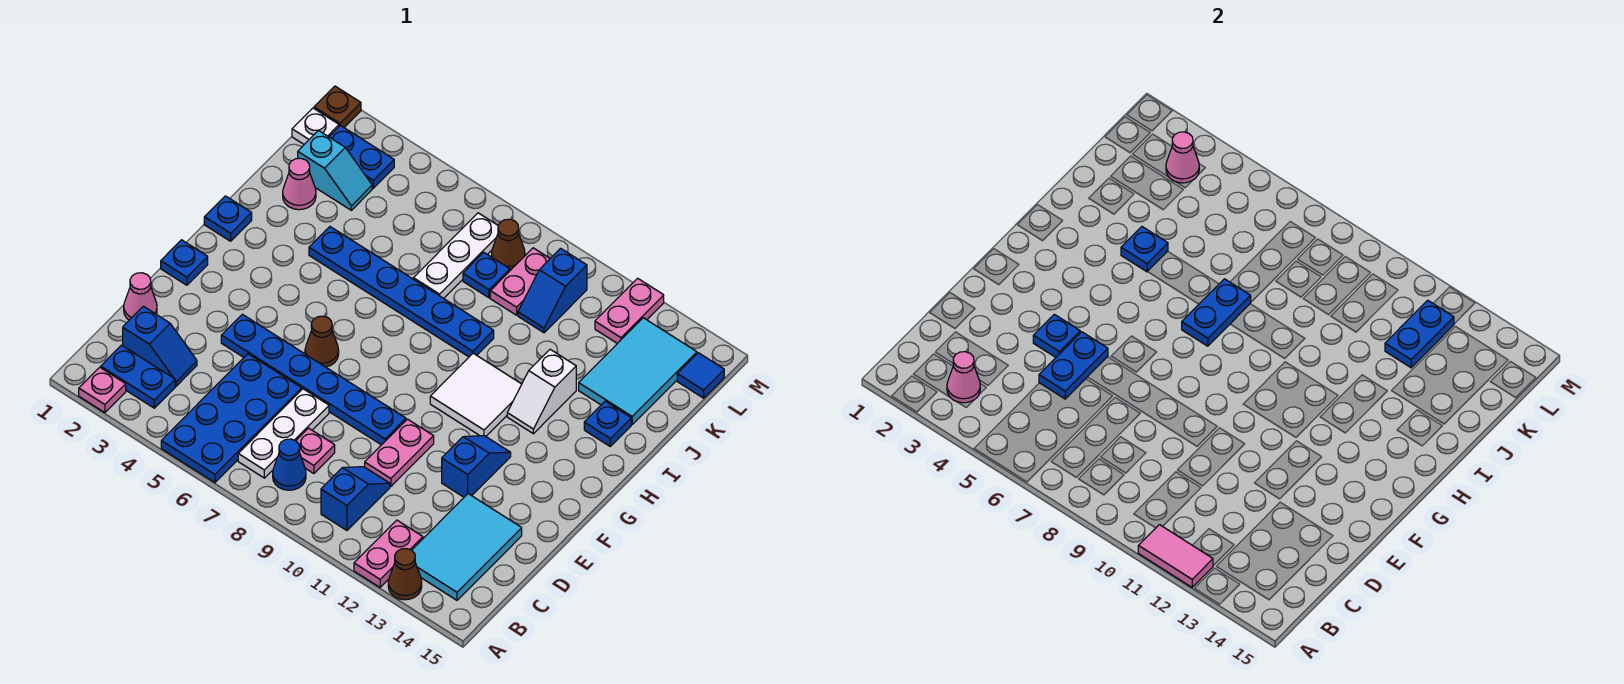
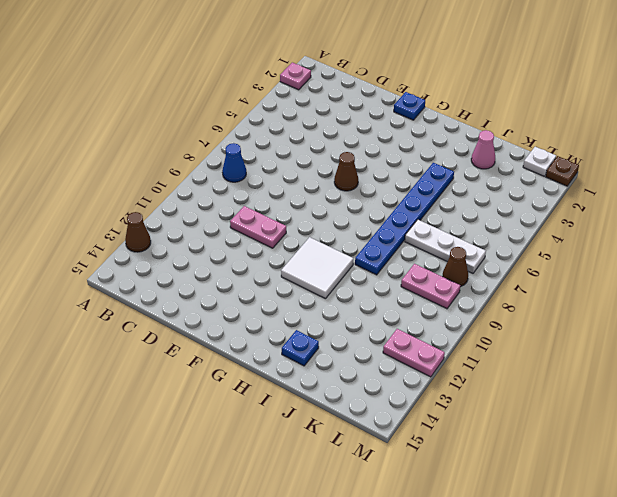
none -> blue 2x4 plate [161,354,302,482]
none -> pink 1x2 plate [354,520,423,587]
none -> blue 1x2 plate [101,345,175,408]
none -> white 1x3 plate [238,389,329,478]

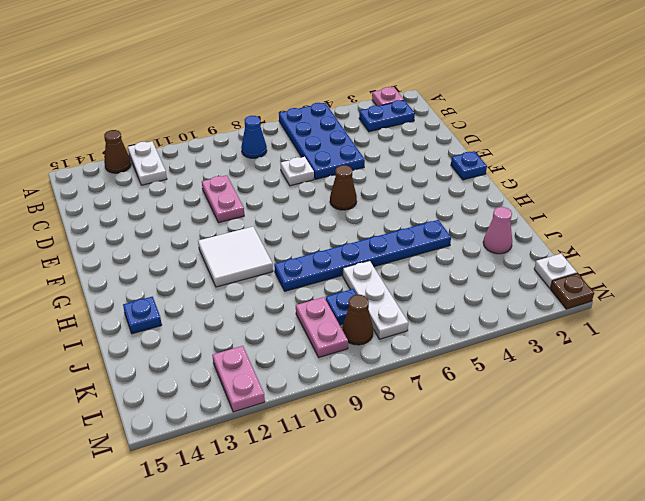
white 1x2 plate [128,141,167,185] -> pink 1x2 plate [354,520,423,587]
white 1x1 plate [281,157,314,186] -> white 1x3 plate [238,389,329,478]
none -> blue 1x2 slope [321,467,390,530]
none -> cyan 2x3 tile [412,494,522,600]
none -> blue 1x2 slope [123,306,197,386]
none -> pink 1x1 plate [296,428,335,474]

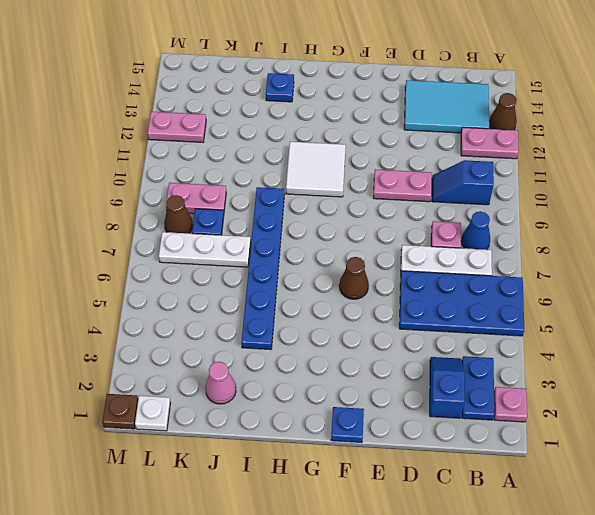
none -> pink 1x1 cone [124,273,157,320]
none -> blue 1x6 plate [221,314,406,445]
none -> blue 1x2 slope [442,436,511,497]
none -> blue 1x1 plate [204,196,252,241]

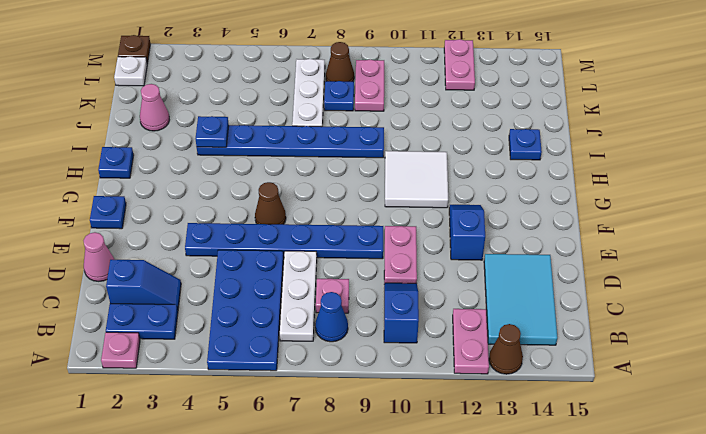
none -> white 1x2 slope [507,349,576,434]
none -> cyan 2x3 tile [579,318,697,424]
none -> cyan 1x2 slope [298,131,372,210]
none -> blue 1x2 slope [518,248,587,333]

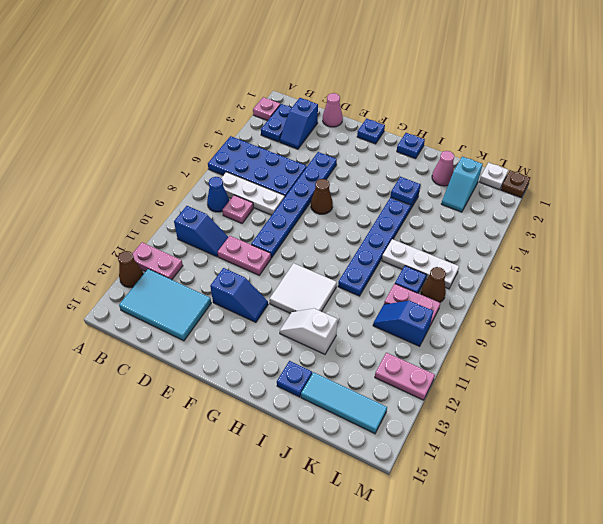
cyan 1x3 tile [301,372,387,434] -> cyan 2x3 tile [579,318,697,424]
none -> blue 1x2 plate [329,125,394,188]
none -> blue 1x1 tile [677,353,724,398]
none -> pink 1x2 tile [1138,525,1213,587]
none -> pink 1x1 cone [947,352,980,403]

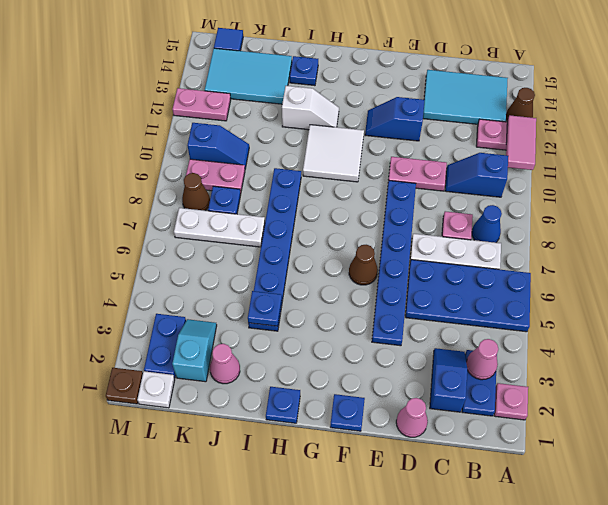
none -> blue 1x2 plate [1039,332,1108,399]
none -> blue 1x1 plate [1033,314,1080,357]
none -> blue 1x2 plate [1182,279,1251,346]
none -> blue 1x2 plate [1385,300,1454,368]

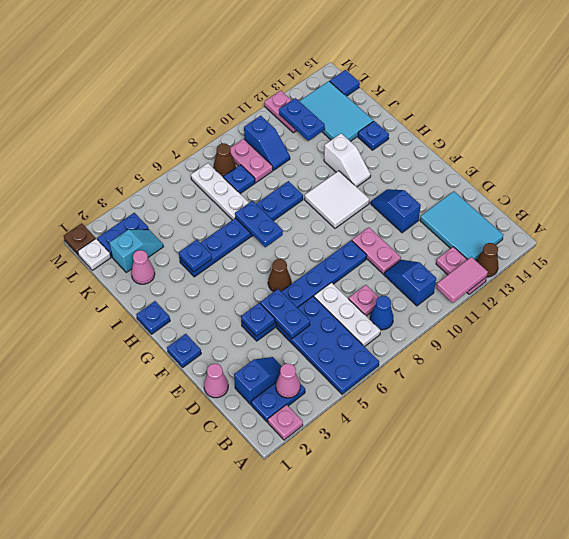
none -> pink 1x1 cone [1166,132,1199,183]

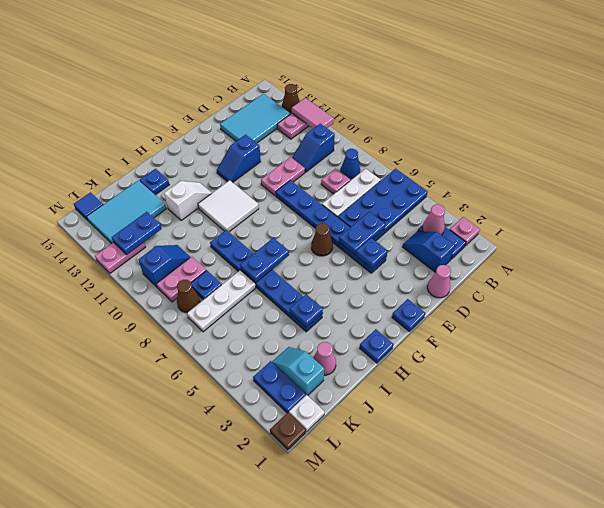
none -> pink 1x1 cone [1166,132,1199,183]

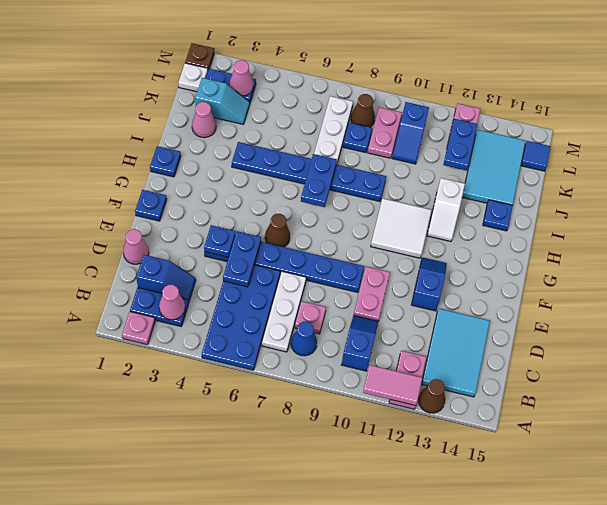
none -> blue 1x1 plate [1121,227,1168,272]

